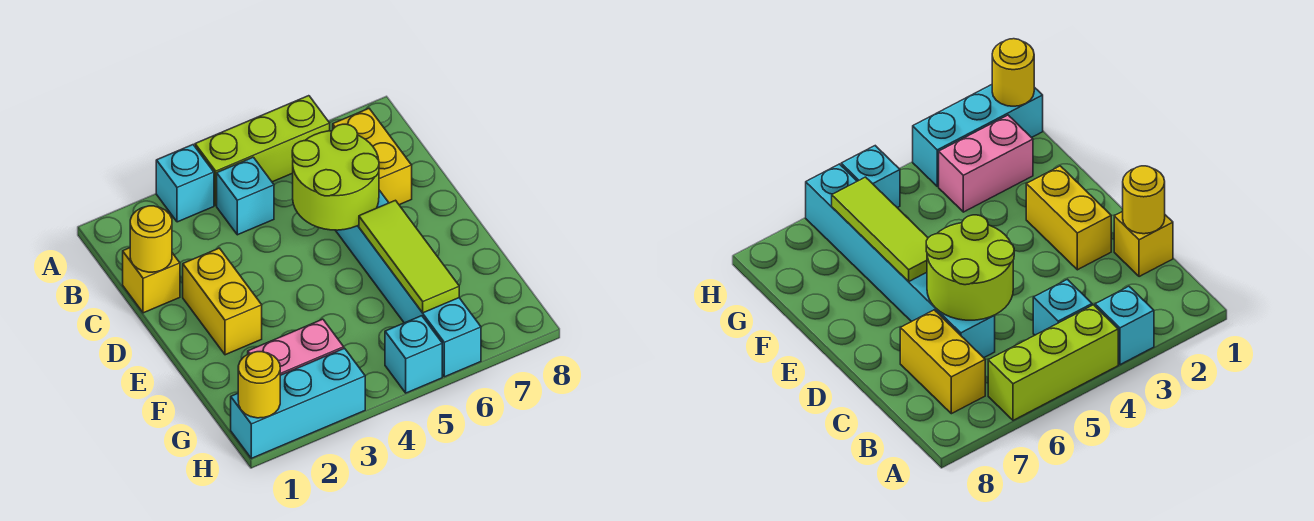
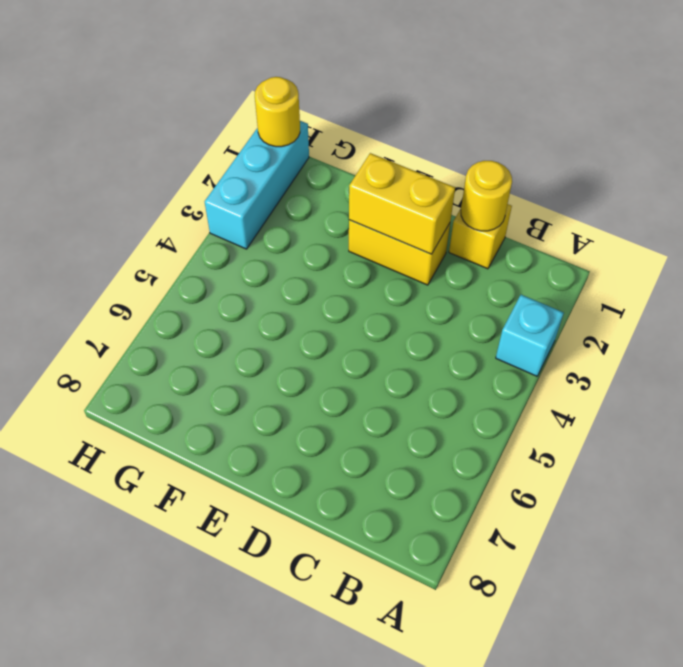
yellow 1x2 brick [349,153,455,254] -> yellow 1x2 brick moved to [333,109,412,205]
none -> lime 1x3 brick [195,96,330,205]
none -> cyan 1x1 brick [217,157,274,235]
none -> cyan 1x6 brick [335,190,481,377]

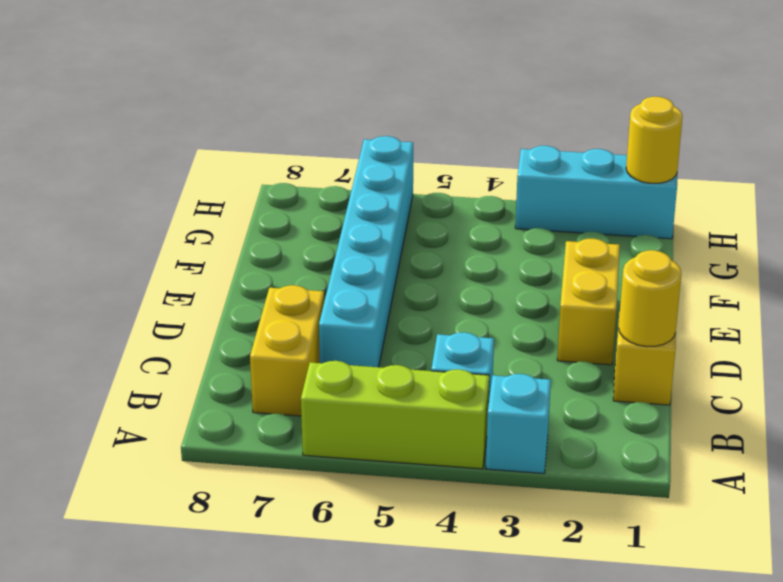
none -> pink 1x2 brick [248,319,344,375]
none -> cyan 1x1 brick [385,316,442,393]
none -> lime 2x2 round brick [292,124,379,230]

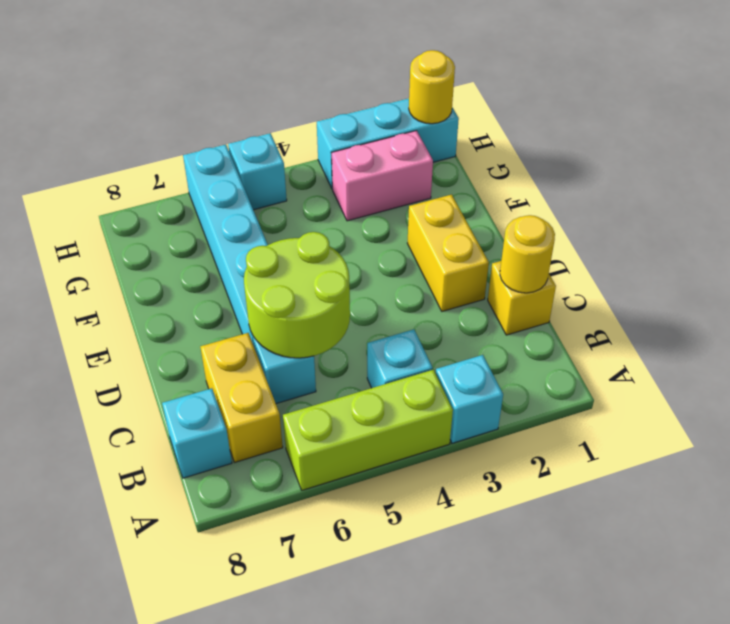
cyan 1x1 brick [162,388,232,478] -> none
none -> lime 1x3 tile [359,200,459,313]

